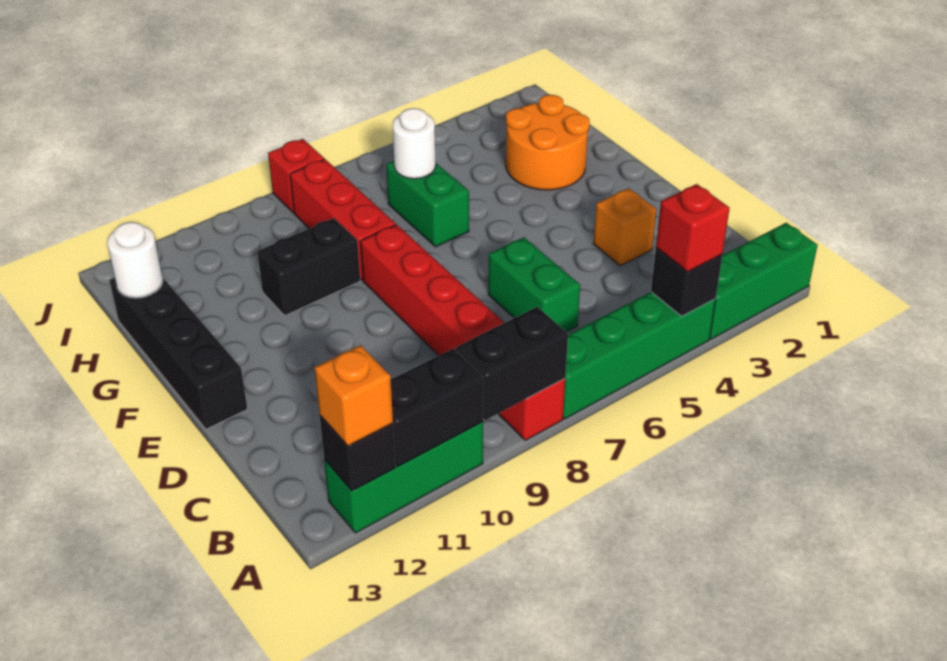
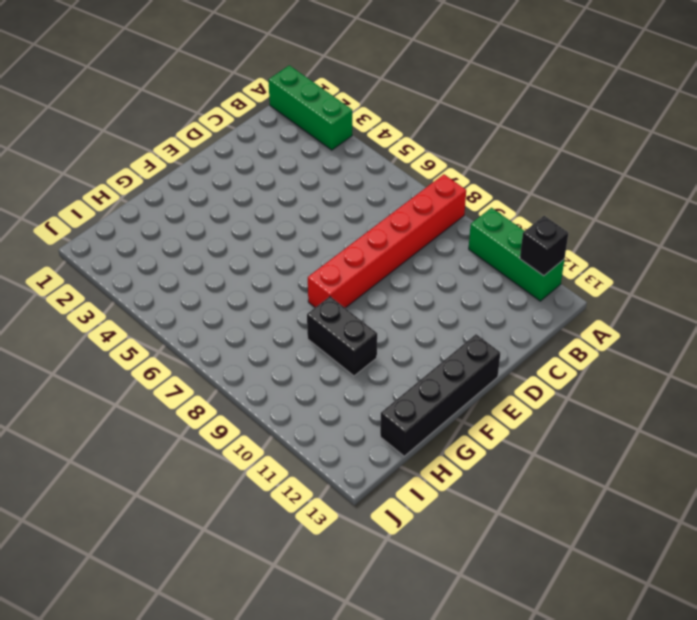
none -> green 1x4 brick [563,292,716,419]
none -> green 1x2 brick [488,237,580,332]
none -> orange 1x1 brick [593,188,656,265]

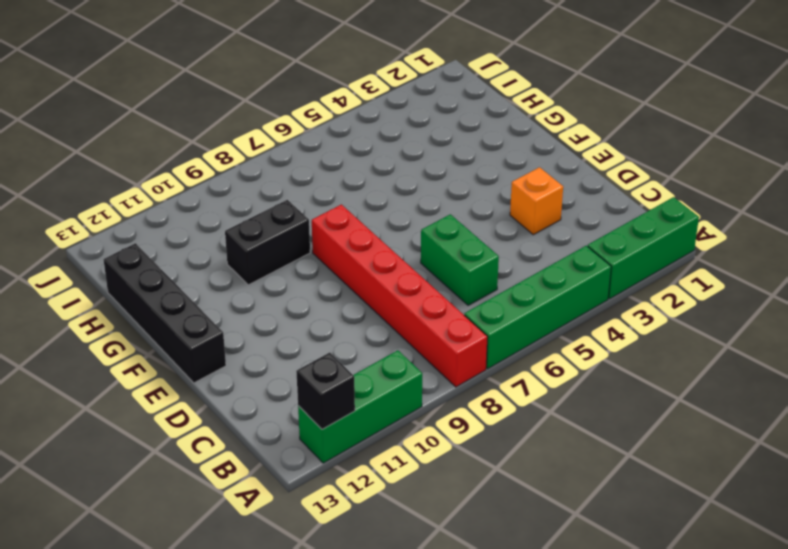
none -> orange 2x2 round brick [506,95,590,190]
none -> green 1x2 brick [386,161,469,247]
none -> red 1x3 brick [290,159,396,280]

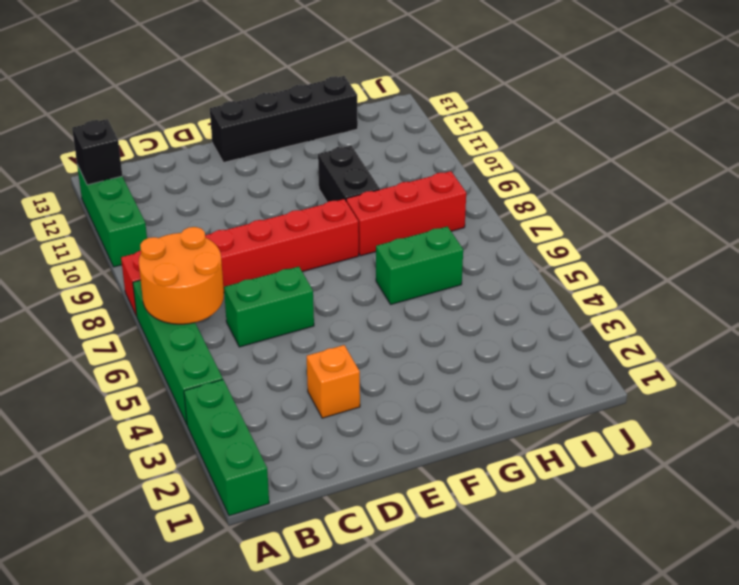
orange 2x2 round brick [139,227,224,324] -> orange 2x2 round brick moved to [506,95,590,190]
none -> red 1x1 brick [268,139,324,213]
none -> black 1x1 brick [651,248,722,316]
none -> black 1x2 brick [456,307,568,420]

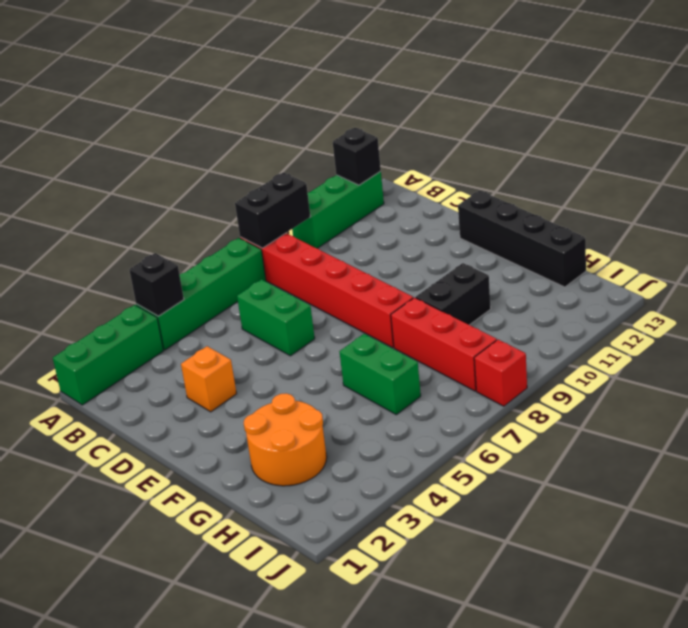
none -> black 1x2 brick [391,349,483,466]
none -> white 1x1 round brick [392,108,436,179]
none -> white 1x1 round brick [107,222,163,298]

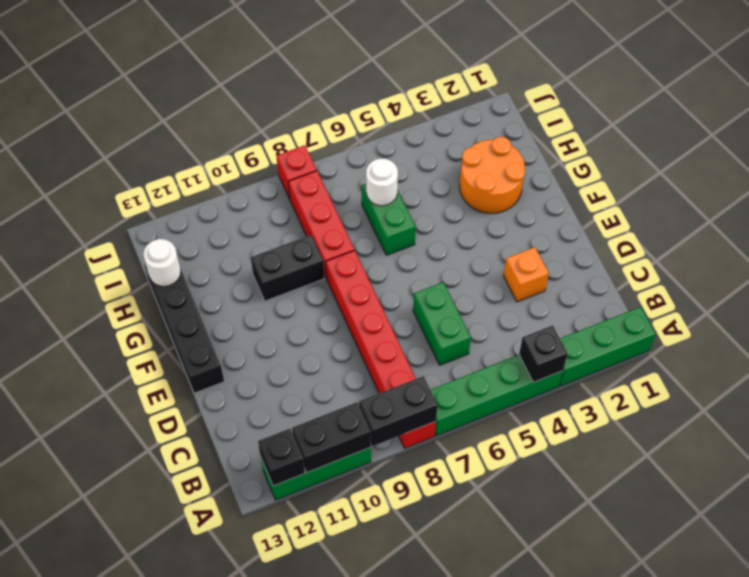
none -> red 1x1 brick [656,184,730,272]
none -> orange 1x1 brick [315,345,393,446]

